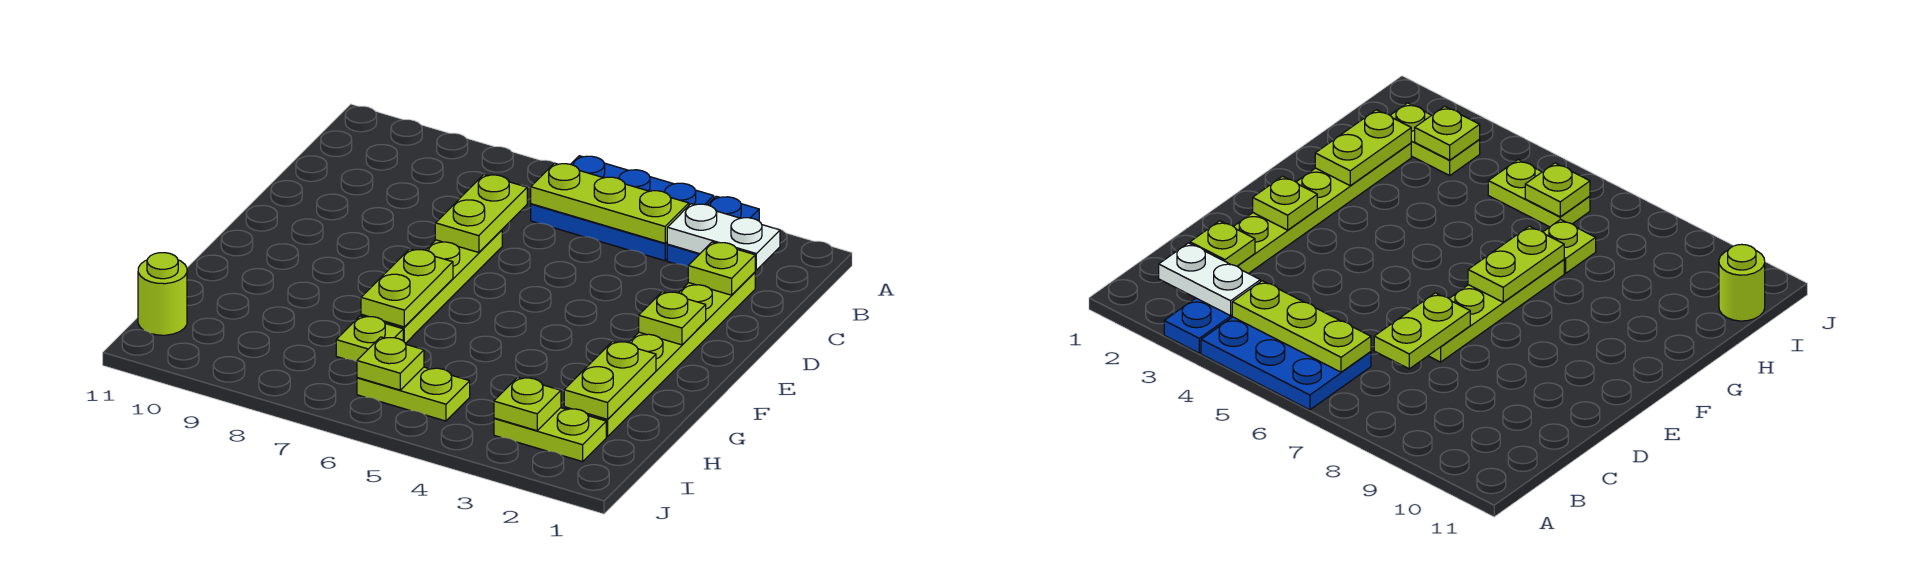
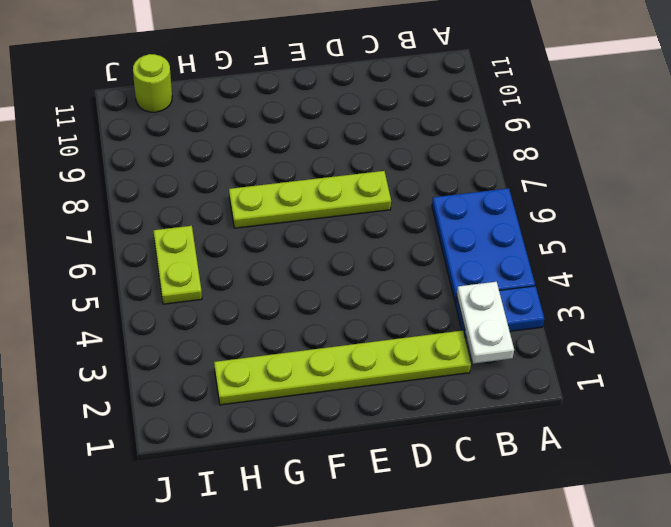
none -> lime 1x1 plate [336,316,403,362]
none -> lime 1x2 plate [494,408,606,462]
none -> lime 1x3 plate [531,163,689,243]

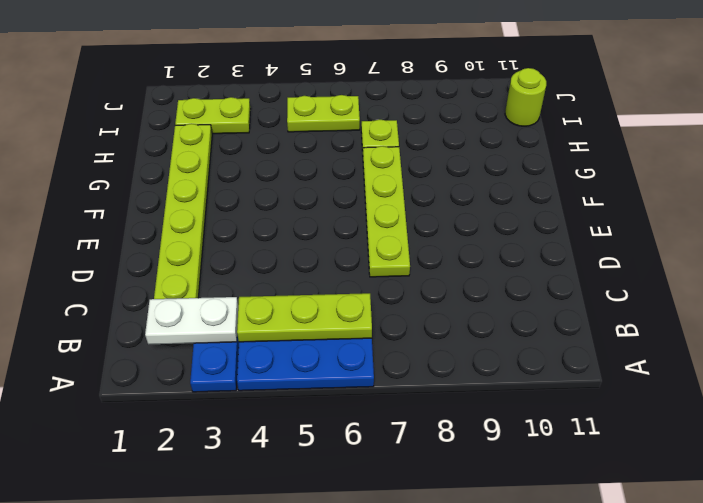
none -> lime 1x1 plate [688,242,755,295]
none -> lime 1x2 plate [435,174,527,253]
none -> lime 1x1 plate [639,292,706,345]

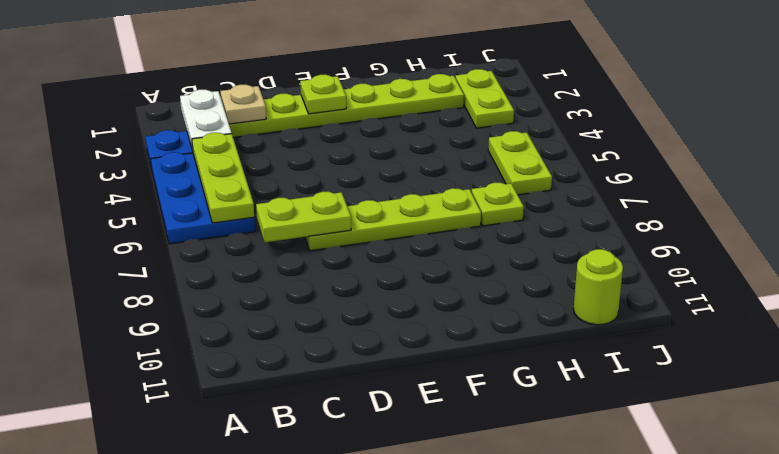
tan 1x1 plate [220,85,266,124] -> lime 1x1 plate [688,242,755,295]
none -> lime 1x2 plate [361,249,453,327]
none -> lime 1x2 plate [564,341,656,419]
none -> lime 1x1 plate [494,378,561,431]

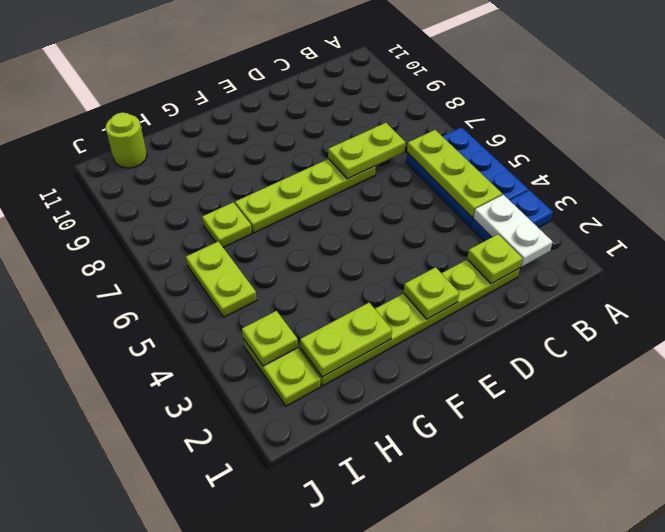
none -> lime 1x2 plate [361,249,453,327]
none -> lime 1x1 plate [357,337,424,390]

